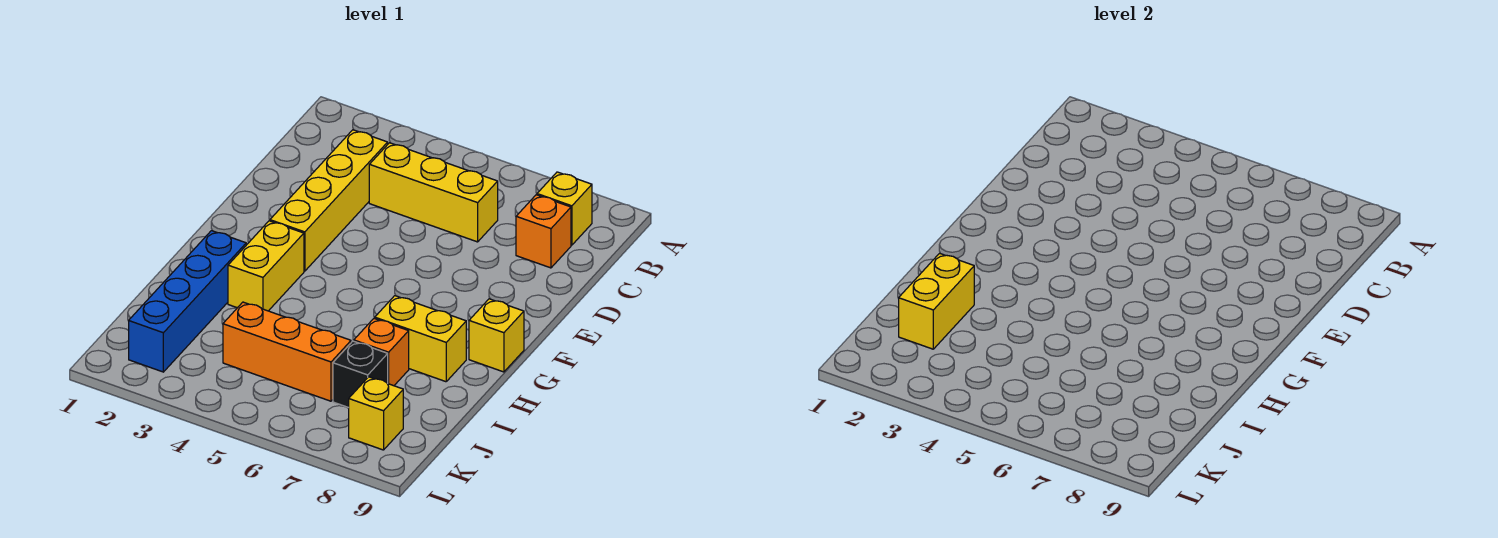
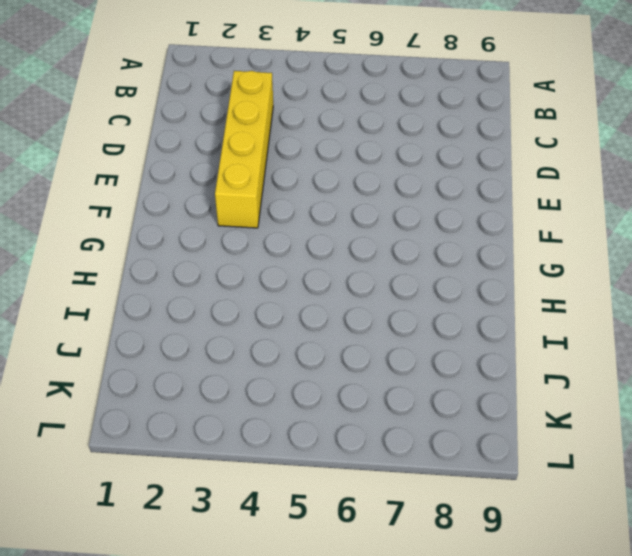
none -> yellow 1x1 brick [537,172,592,245]
none -> yellow 1x3 brick [369,143,498,242]
none -> orange 1x1 brick [516,195,571,268]

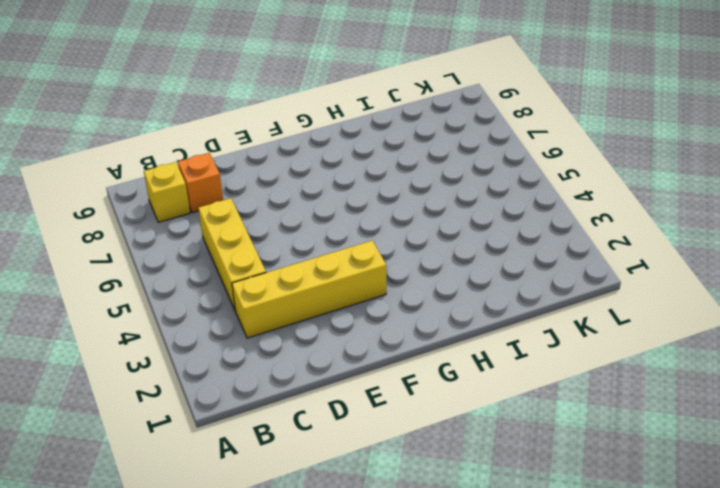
none -> yellow 1x2 brick [228,221,304,311]
none -> yellow 1x1 brick [469,299,524,372]
none -> blue 1x4 brick [129,231,246,372]

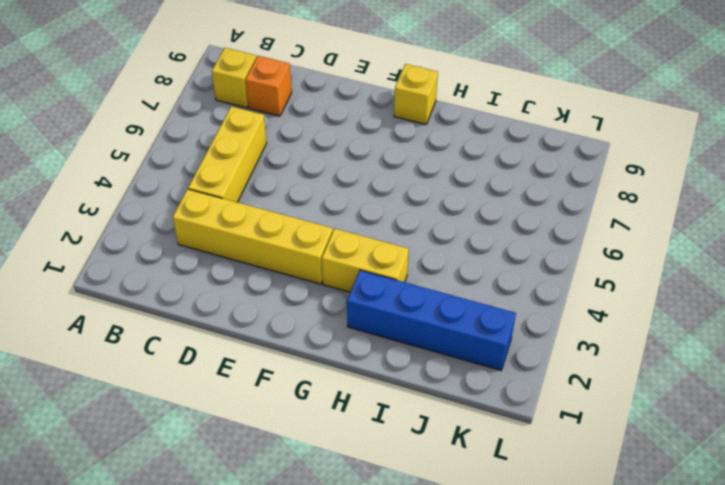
none -> yellow 1x2 brick [375,296,466,382]
none -> orange 1x1 brick [354,318,409,386]
none -> orange 1x3 brick [223,302,351,401]

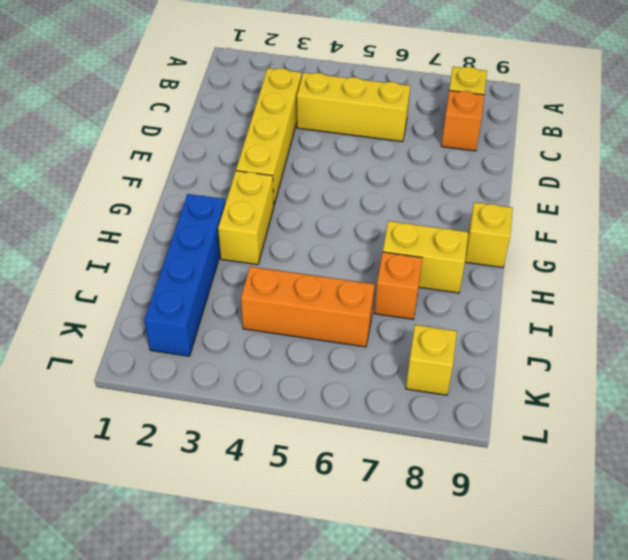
none -> black 1x1 brick [333,341,388,408]
none -> yellow 1x2 brick [899,253,974,349]

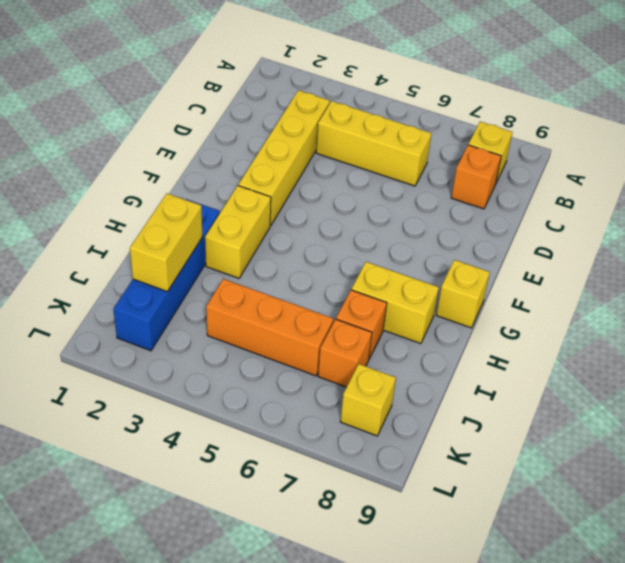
orange 1x1 brick [318,319,372,387] -> black 1x1 brick [333,341,388,408]

